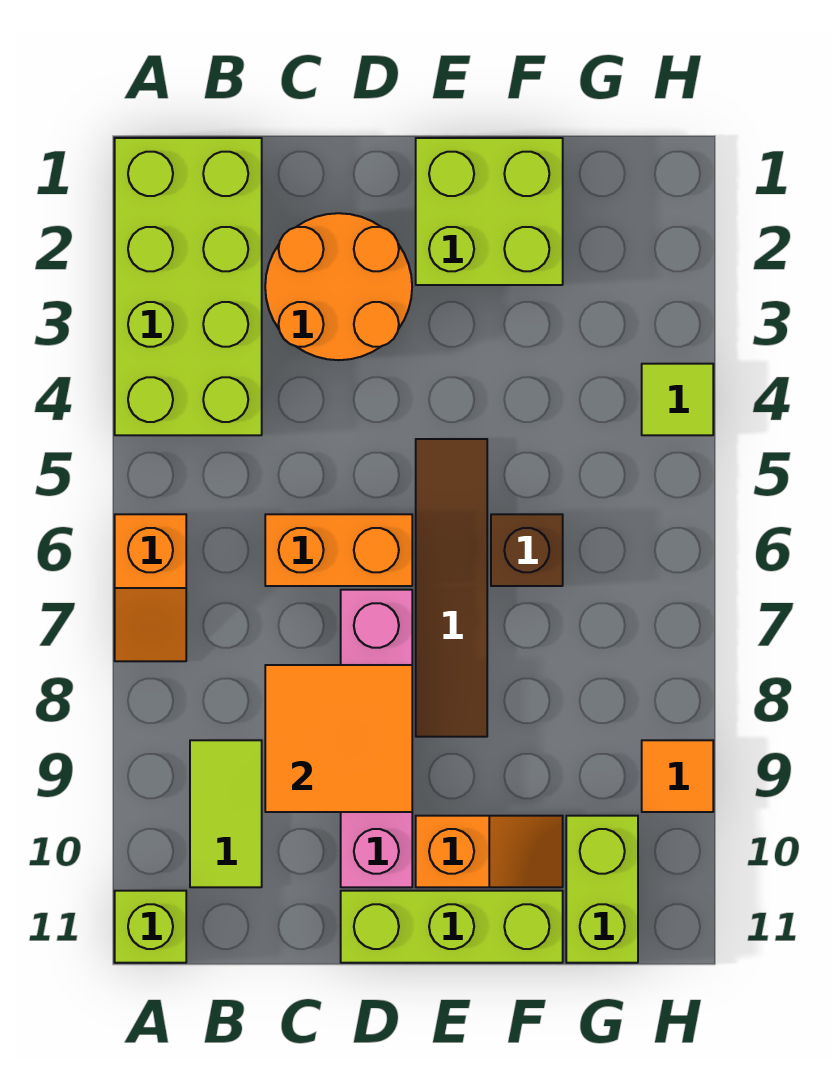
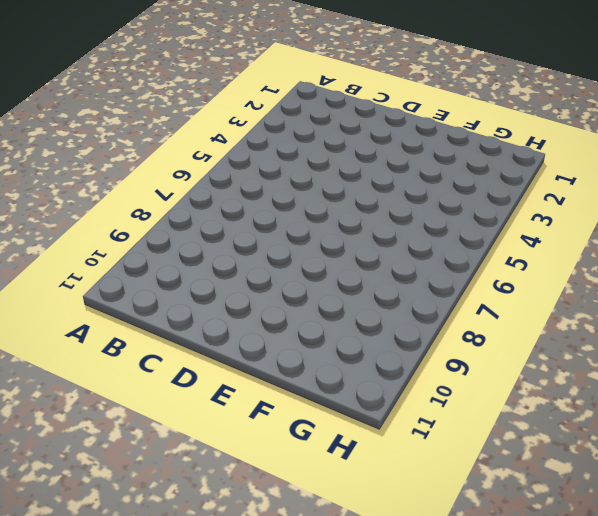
none -> lime 2x4 brick [115,138,262,435]
none -> orange 1x2 slope [115,514,186,661]
none -> lime 1x1 brick [115,891,186,963]

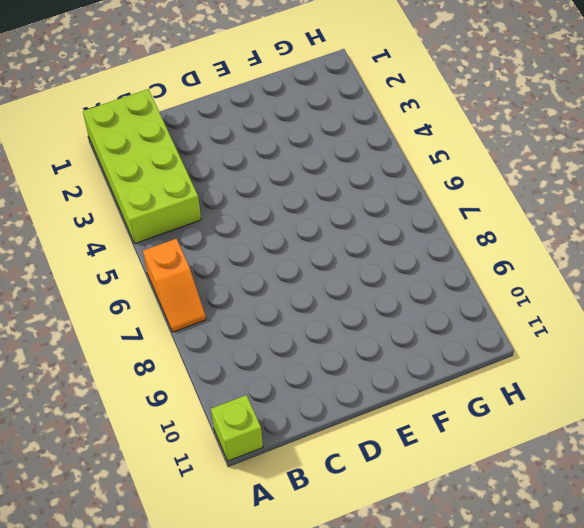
none -> lime 1x2 tile [190,740,262,887]
none -> orange 2x2 round brick [265,213,412,360]
none -> orange 1x2 brick [265,514,412,586]

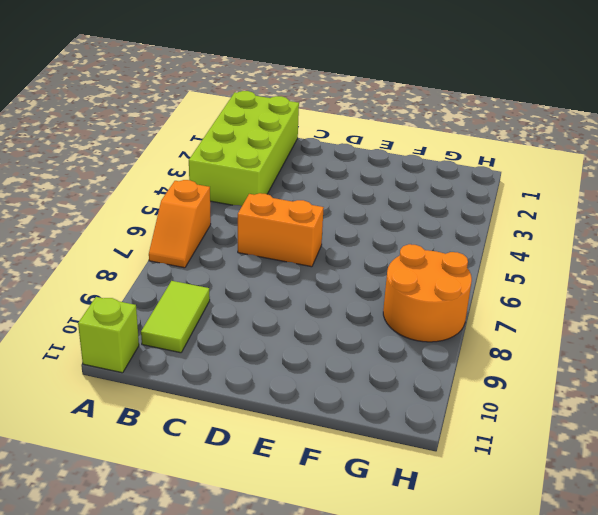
orange 2x2 round brick [383,244,472,342] -> orange 2x2 round brick moved to [265,213,412,360]
none -> pink 1x4 brick [341,590,412,887]
none -> lime 1x3 brick [341,891,563,963]
none -> lime 2x2 brick [416,138,563,285]

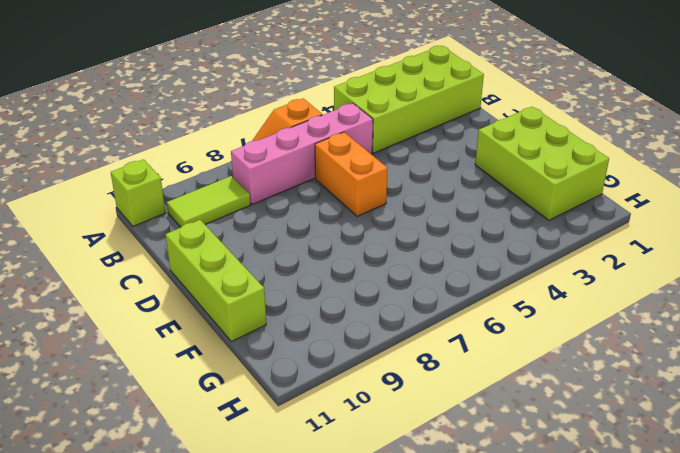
pink 1x4 brick [231,103,373,205] -> pink 1x4 brick moved to [341,590,412,887]
lime 2x3 brick [475,107,609,220] -> lime 2x2 brick [416,138,563,285]
none -> orange 2x2 round brick [265,213,412,360]
none -> brown 1x4 tile [416,439,487,737]
none -> orange 1x2 slope [416,816,563,887]

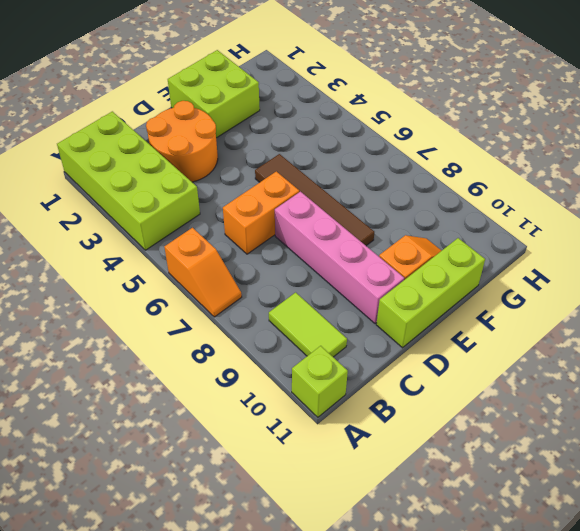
none -> brown 1x1 brick [491,514,563,586]
none -> lime 1x2 brick [566,816,638,963]
none -> lime 1x1 tile [642,364,713,435]

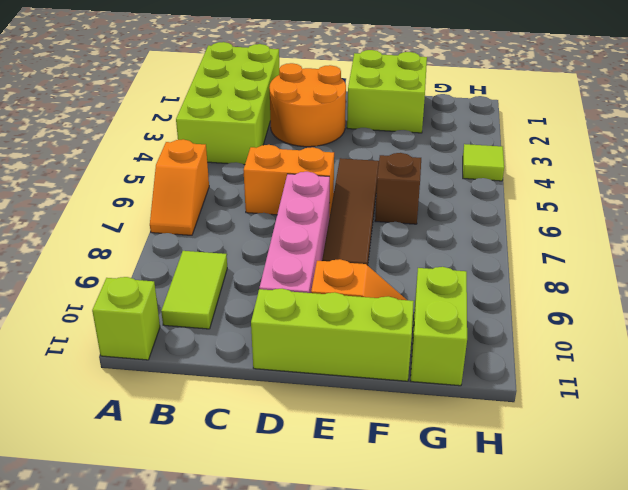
none -> orange 1x1 tile [642,740,713,812]
none -> orange 2x2 tile [265,665,412,812]

